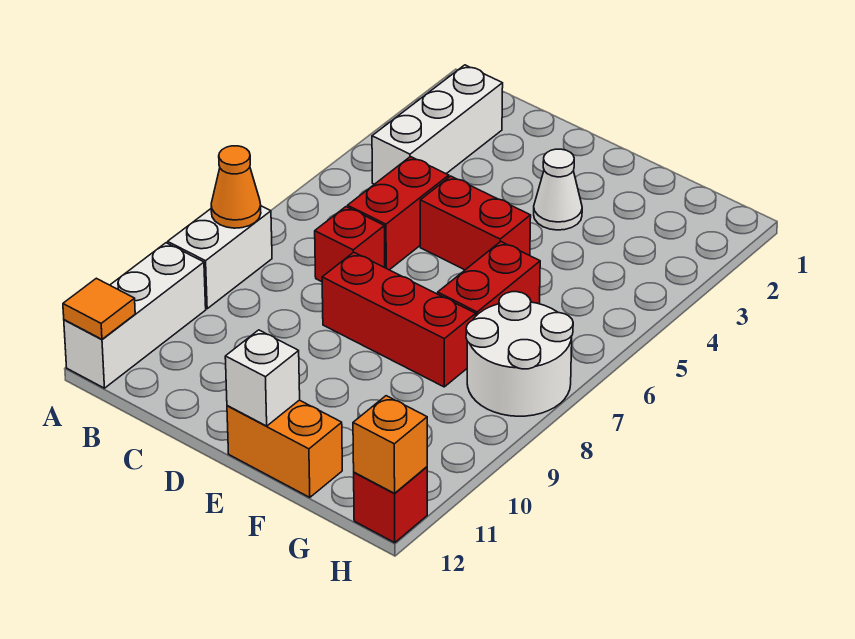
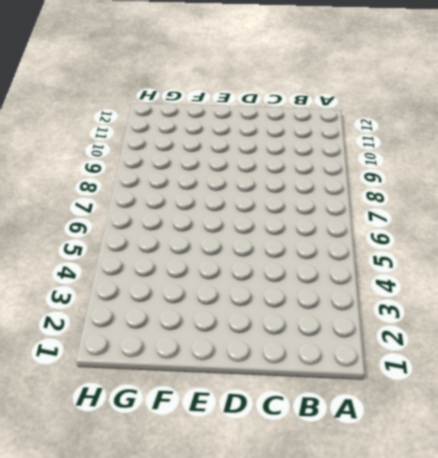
none -> white 1x2 brick [168,206,272,309]
none -> white 1x3 brick [64,243,206,388]
none -> white 1x3 brick [372,65,503,184]

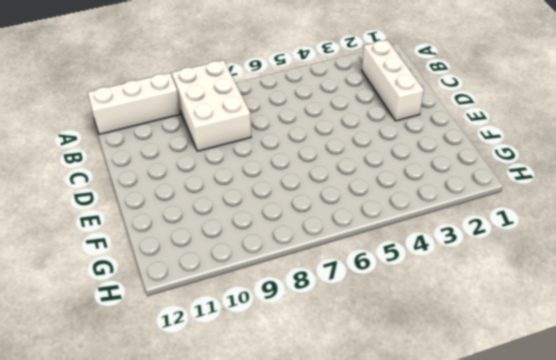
white 2x3 brick [172,60,251,151] -> white 1x2 brick [168,206,272,309]
white 1x3 brick [362,40,424,121] -> white 1x3 brick turned to [372,65,503,184]
none -> red 1x2 brick [348,157,449,270]
none -> red 1x1 brick [315,207,385,282]
none -> red 1x2 brick [420,176,531,270]

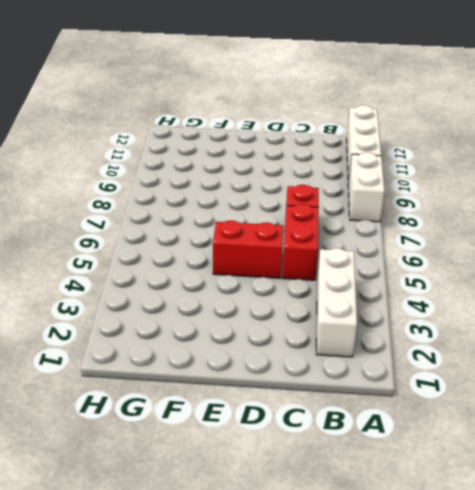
none -> red 1x3 brick [322,252,476,387]
none -> white 1x1 cone [534,149,582,230]
none -> orange 1x2 brick [227,400,342,497]

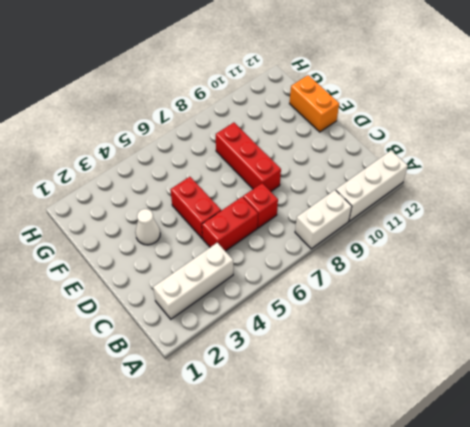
none -> red 1x2 brick [438,242,540,316]
none -> white 2x2 round brick [466,292,573,416]
none -> red 1x1 brick [354,467,427,543]

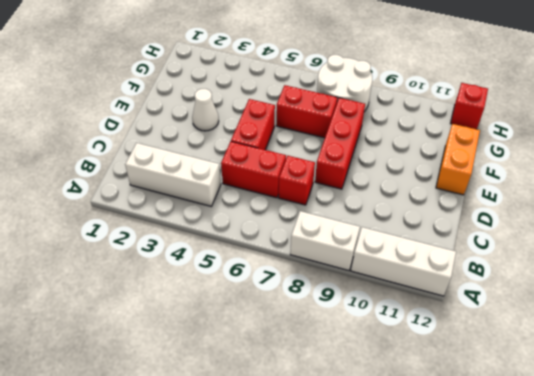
none -> orange 1x1 cone [211,146,261,228]
none -> orange 1x1 tile [63,278,135,339]
none -> white 1x1 brick [225,330,300,426]

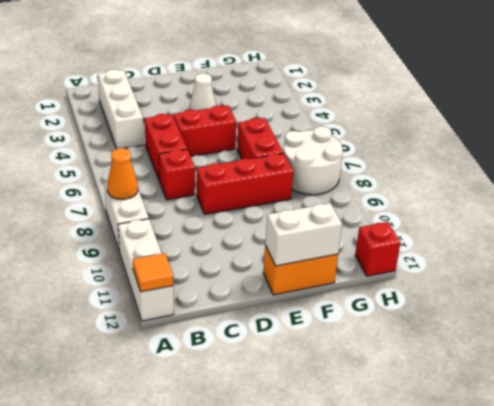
white 1x2 brick [265,203,342,266] -> white 1x1 brick [225,330,300,426]
none -> orange 1x1 brick [353,396,427,493]

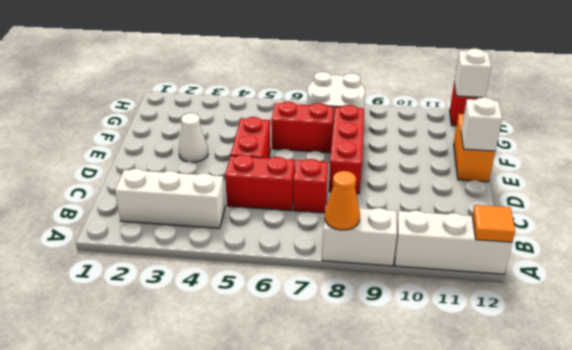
white 1x1 brick [454,48,491,98] -> orange 1x1 brick [353,396,427,493]

